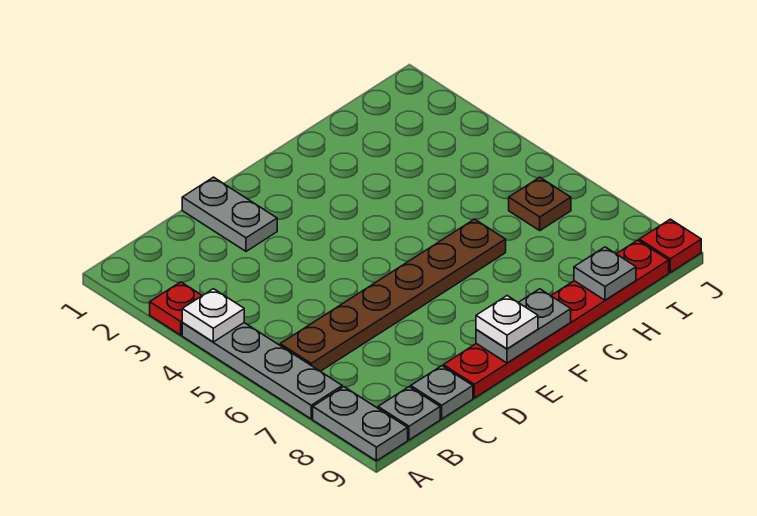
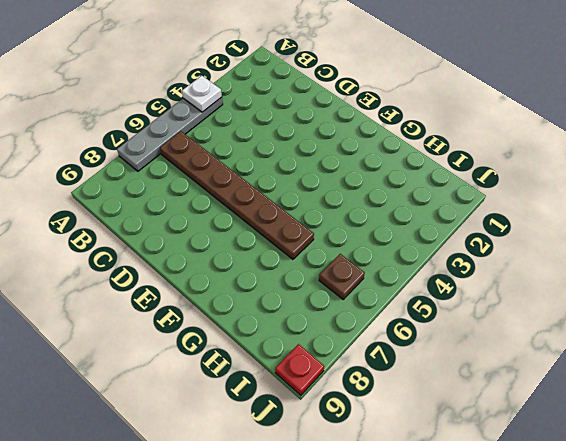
none -> red 1x1 plate [150,282,202,335]
none -> grey 1x2 plate [313,387,408,461]
none -> grey 1x1 plate [378,387,440,440]

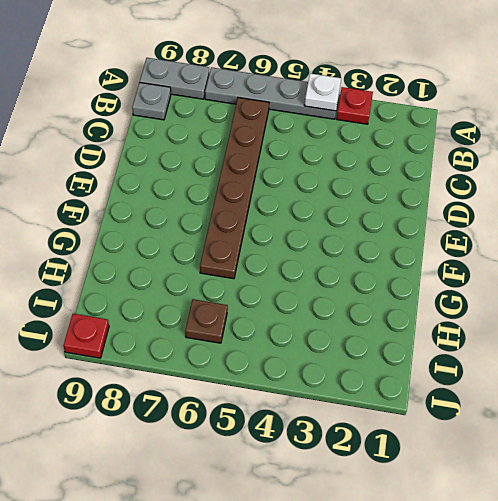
none -> grey 1x1 plate [411,366,473,419]
none -> grey 1x2 plate [182,177,277,251]
none -> red 1x6 plate [443,240,669,398]

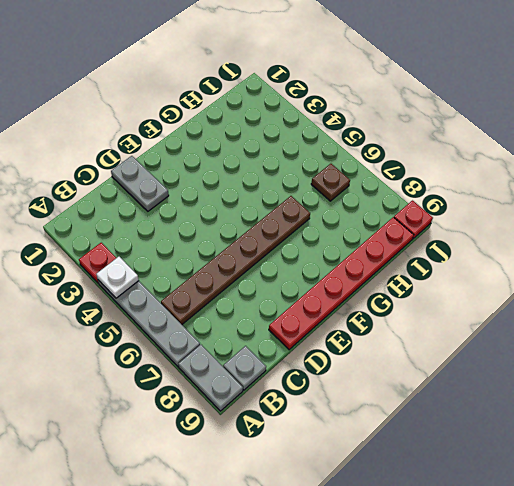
none -> grey 1x1 plate [411,366,473,419]
none -> grey 1x2 plate [476,289,571,363]
none -> grey 1x1 plate [574,247,636,300]

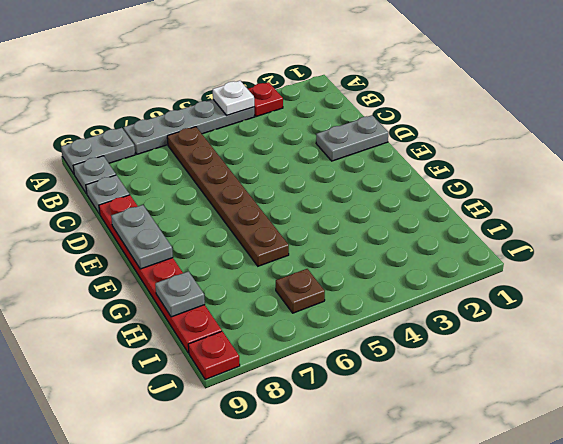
none -> white 1x1 plate [476,296,538,349]

